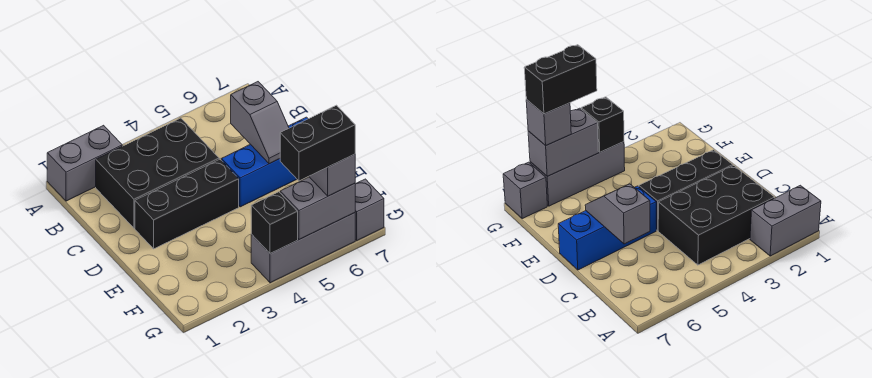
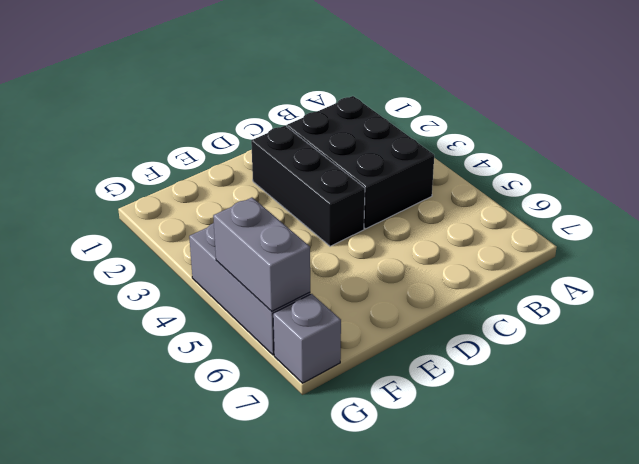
none -> grey 1x2 brick [47,125,122,201]
none -> blue 1x3 brick [222,117,308,207]

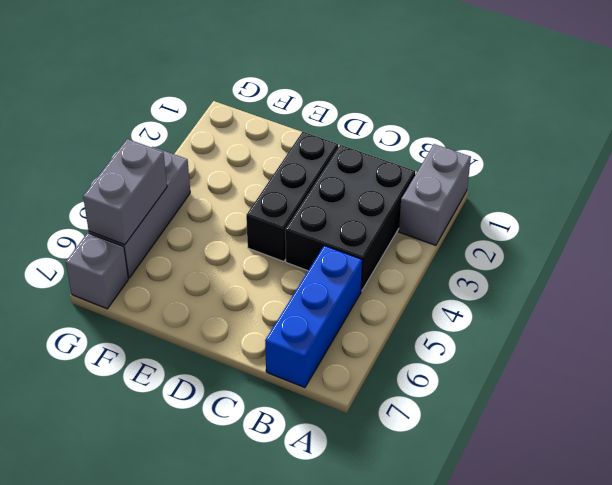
blue 1x3 brick [265,246,362,388] -> blue 1x3 brick moved to [222,117,308,207]
none -> grey 1x2 slope [231,82,289,164]
none -> black 1x1 brick [251,192,298,254]

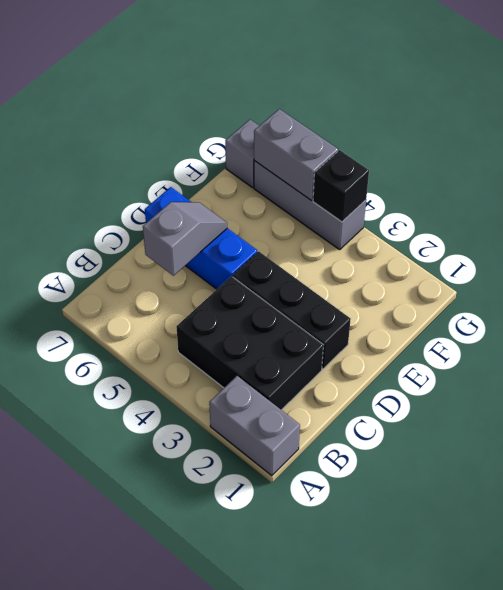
none -> grey 1x1 brick [309,154,355,196]
none -> black 1x2 brick [280,105,355,181]

